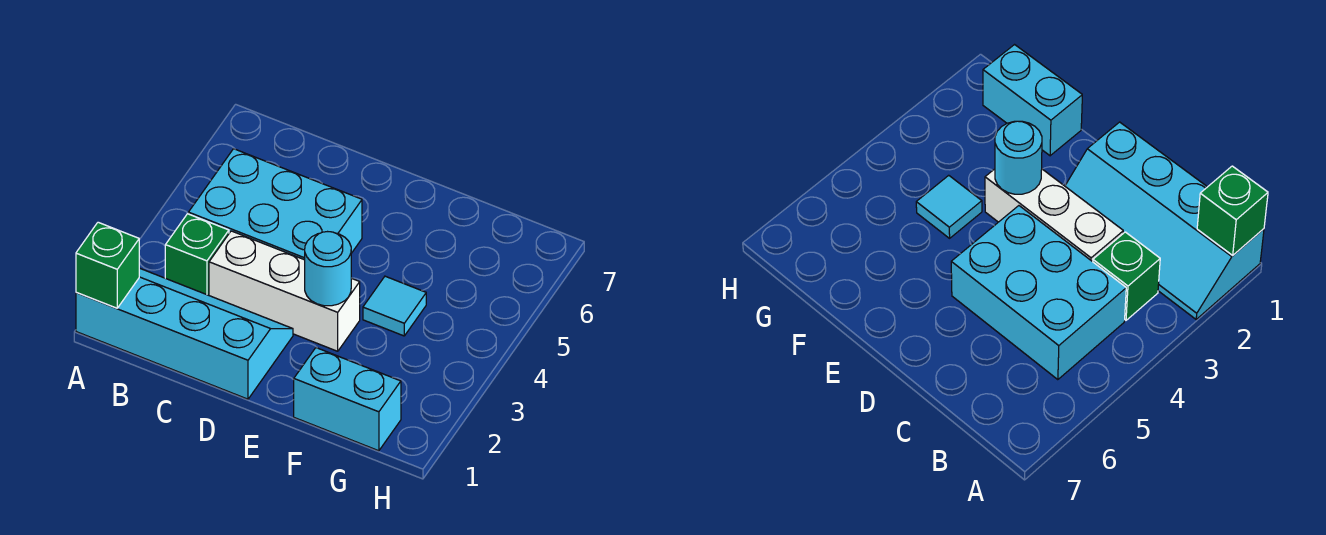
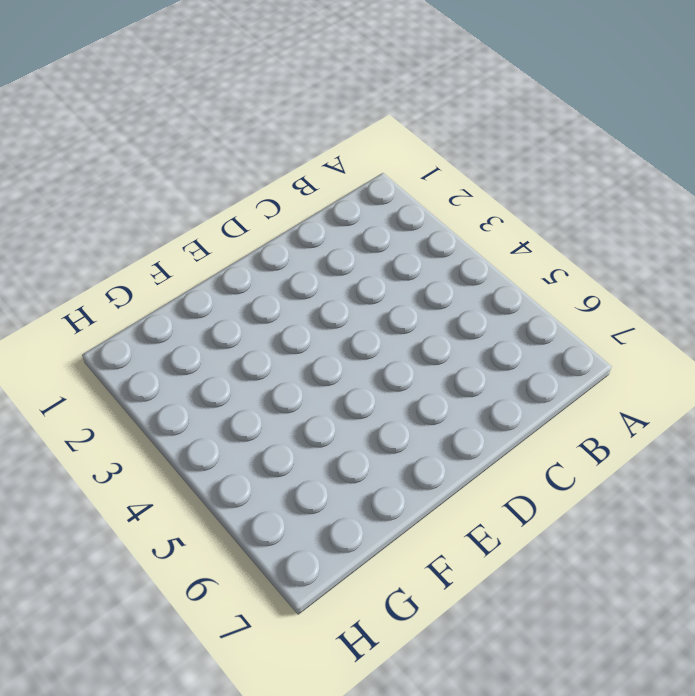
none -> cyan 2x4 slope [76,268,293,399]
none -> green 1x1 brick [165,214,229,295]

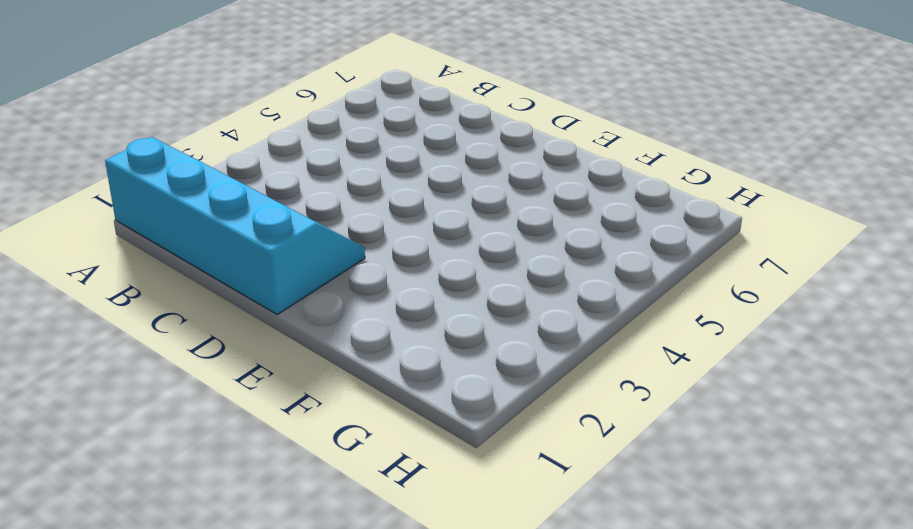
none -> green 1x1 brick [165,214,229,295]
none -> cyan 2x3 brick [189,149,362,260]

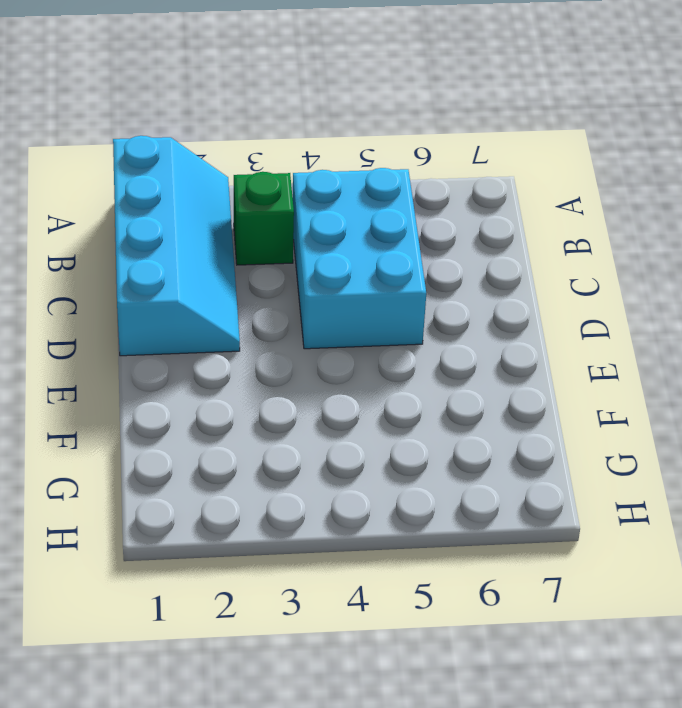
none -> white 1x3 brick [209,231,360,351]
none -> cyan 1x2 brick [294,348,401,451]

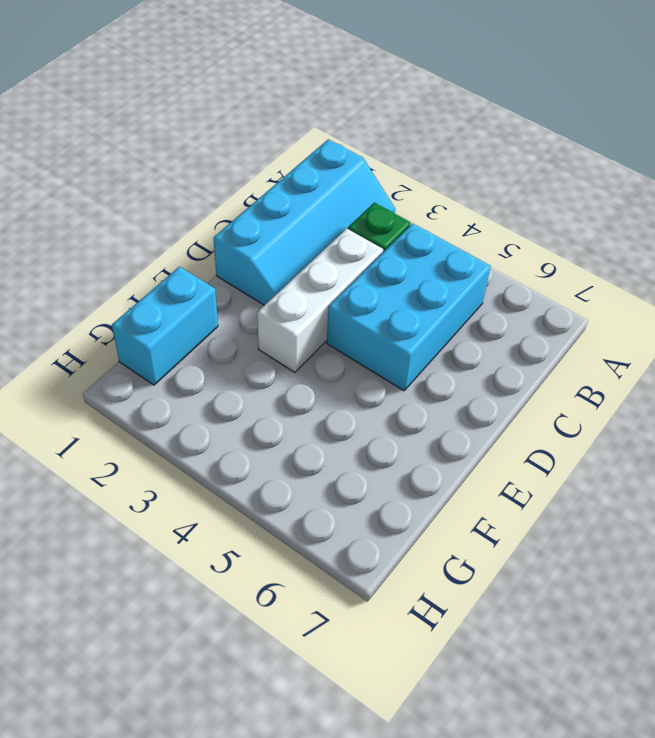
none -> cyan 1x1 tile [363,276,426,336]
none -> green 1x1 brick [76,222,139,308]

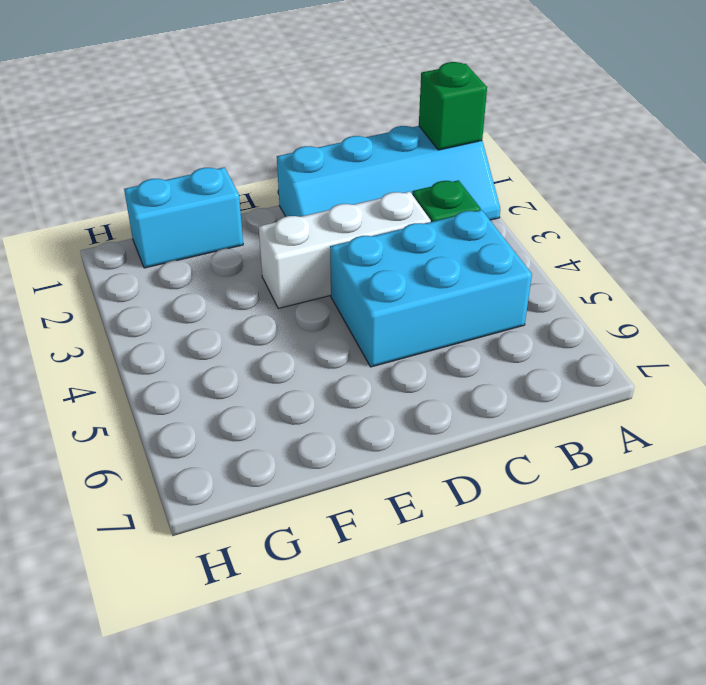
none -> cyan 1x1 tile [363,276,426,336]
none -> cyan 1x1 round brick [305,232,351,306]

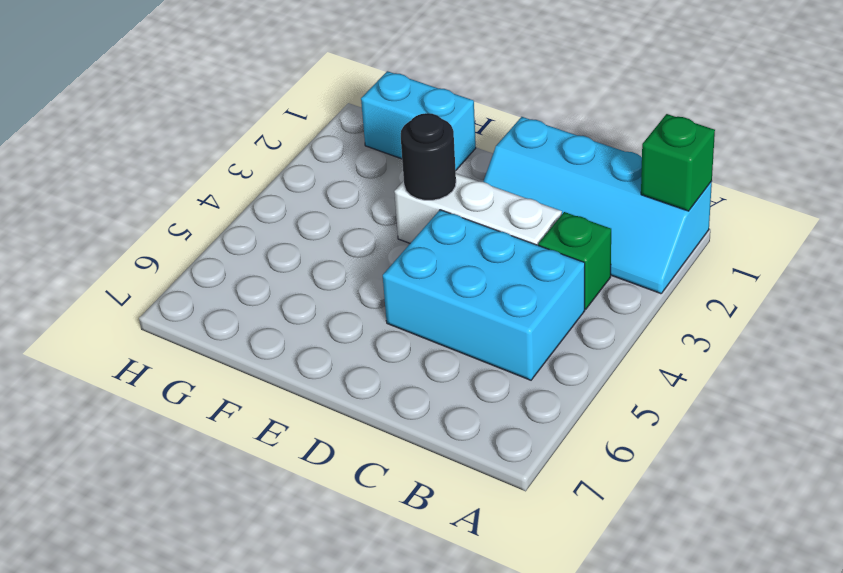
black 1x1 round brick [401,113,456,200] -> cyan 1x1 round brick [305,232,351,306]
none -> cyan 1x1 tile [363,276,426,336]

